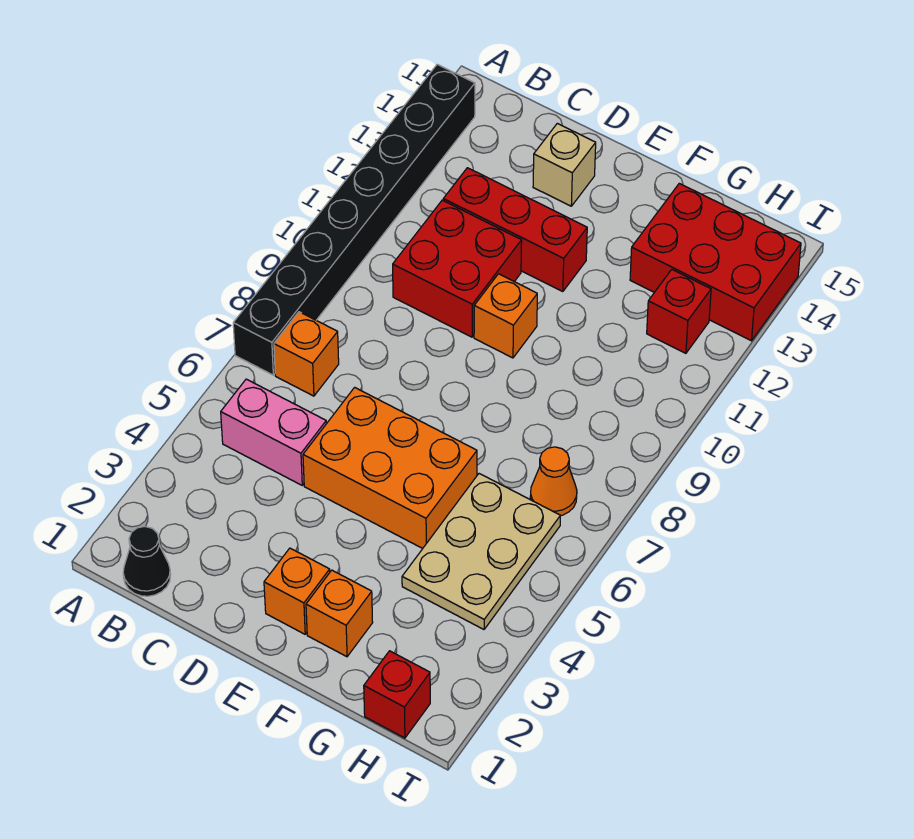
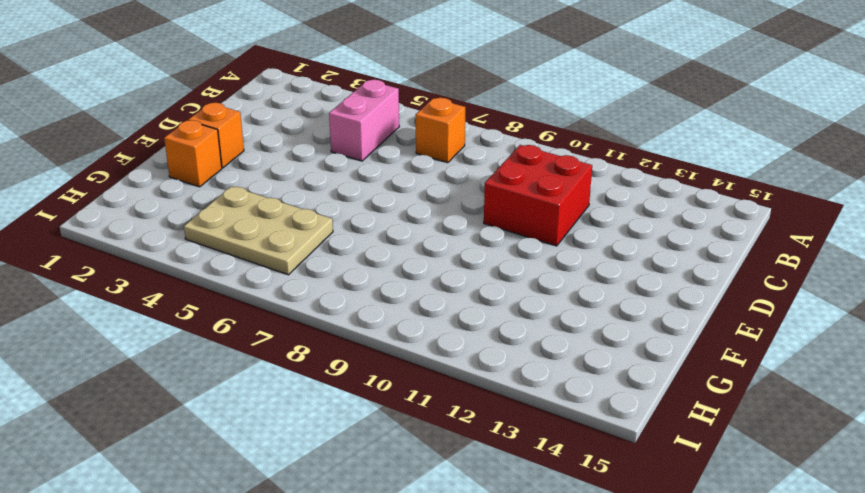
none -> black 1x8 brick [233,64,475,375]
none -> black 1x1 cone [123,526,171,596]
none -> red 1x3 brick [443,168,587,292]

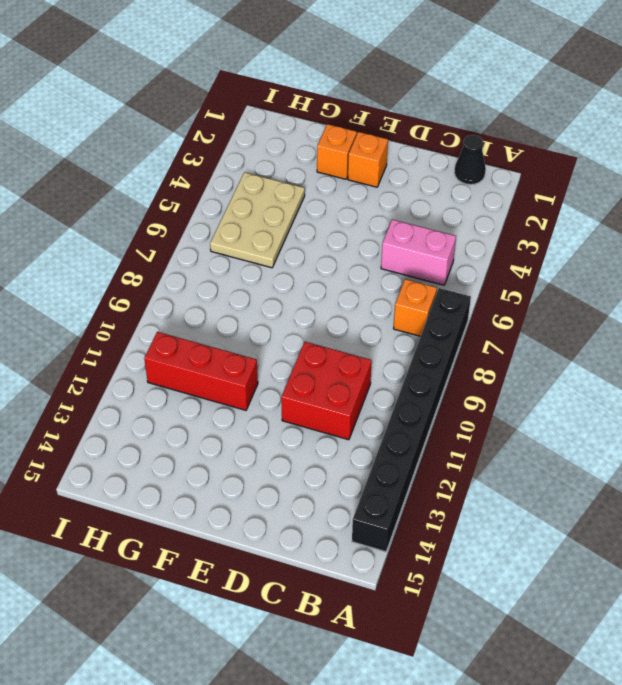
red 1x3 brick [144,332,258,410] -> red 1x3 brick moved to [443,168,587,292]
none -> orange 2x3 brick [303,387,477,548]
none -> tan 1x1 brick [533,123,596,206]
none -> orange 1x1 brick [474,274,537,358]

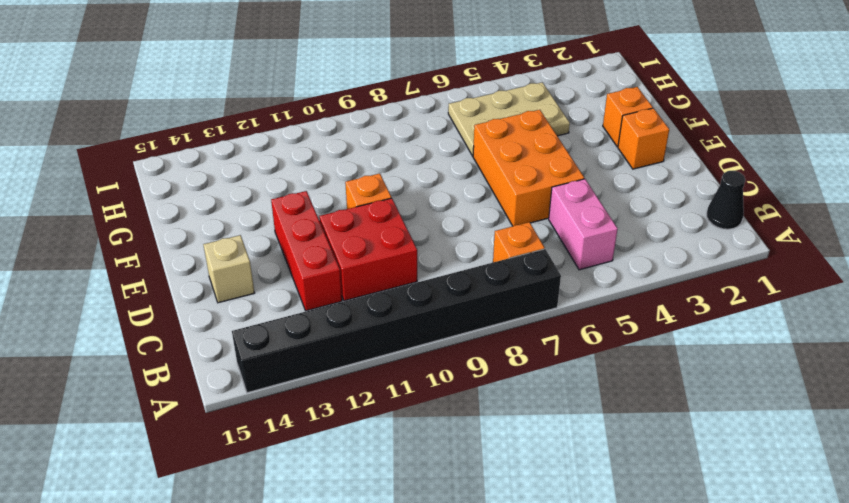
none -> red 2x3 brick [630,183,801,341]
none -> red 1x1 brick [364,651,430,738]
none -> orange 1x1 cone [530,447,577,516]

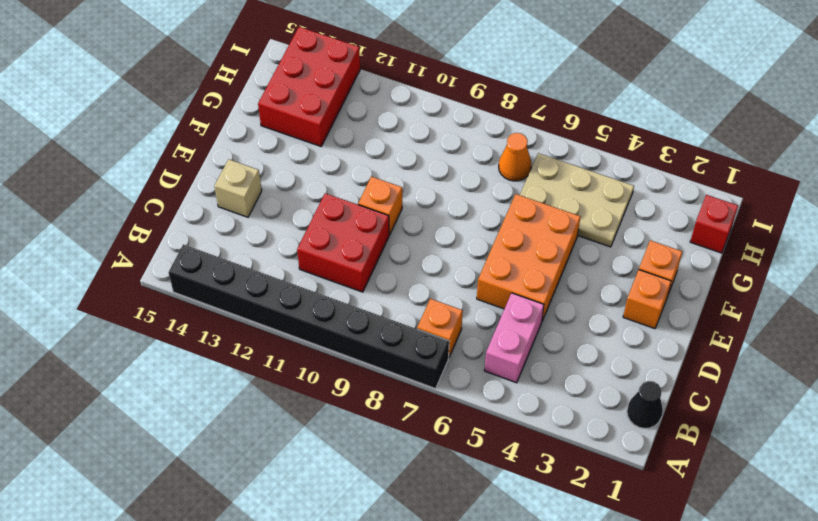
none -> red 1x3 brick [443,168,587,292]
none -> red 1x1 brick [647,270,711,353]

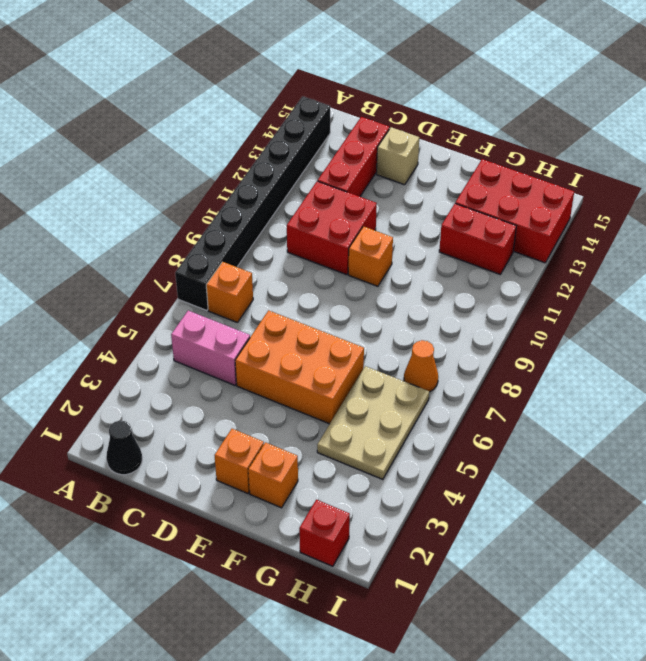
red 1x3 brick [318,117,389,197] -> red 1x3 brick turned to [443,168,587,292]
red 1x2 brick [439,204,516,274] -> red 1x1 brick [647,270,711,353]

